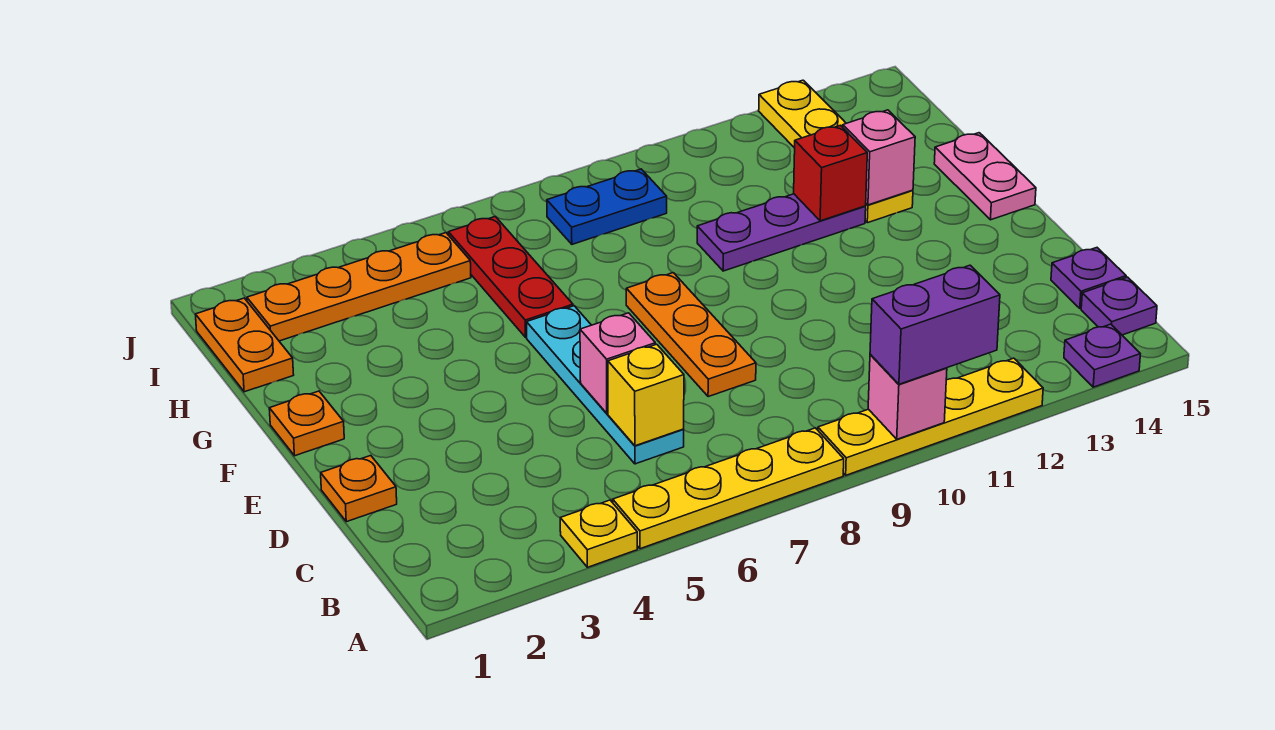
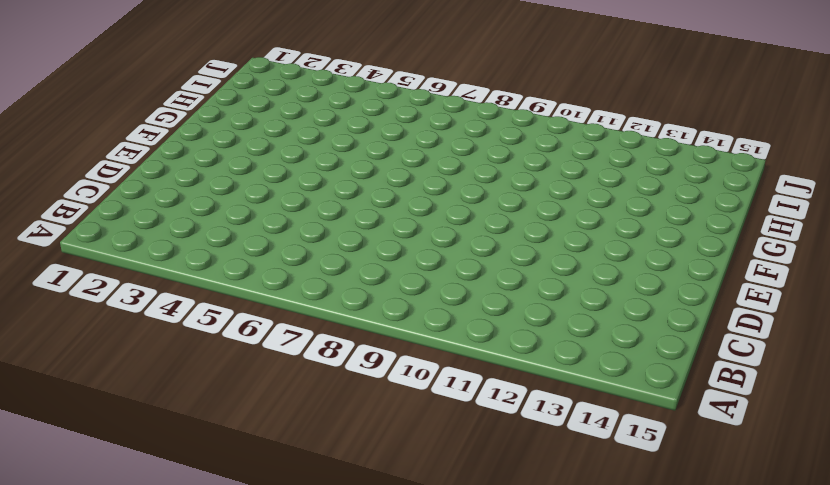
none -> yellow 1x1 plate [560,500,637,567]
none -> yellow 1x4 plate [613,428,844,549]
none -> yellow 1x4 plate [818,358,1043,475]

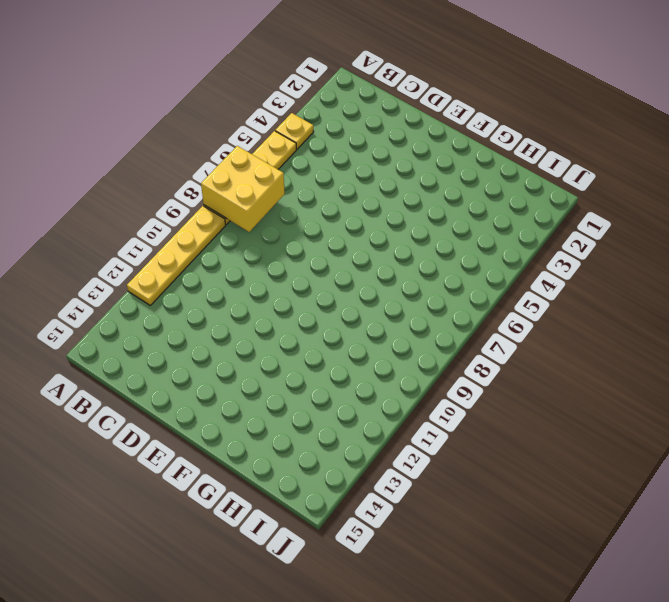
yellow 2x2 brick [201,146,285,232] -> none
none -> purple 1x1 plate [1064,324,1140,387]
none -> purple 1x1 plate [1081,277,1157,335]
none -> cyan 1x4 plate [527,306,684,464]

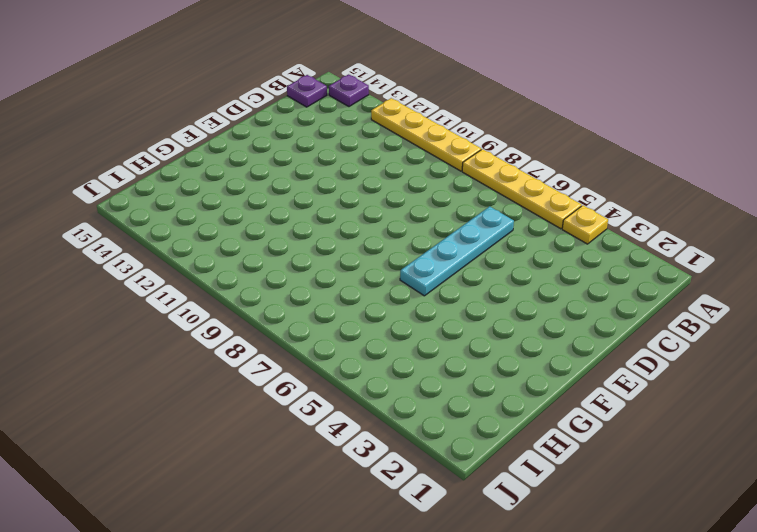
none -> purple 1x1 plate [1051,248,1126,308]
none -> orange 1x1 plate [321,456,397,522]
none -> orange 1x3 plate [626,273,756,397]

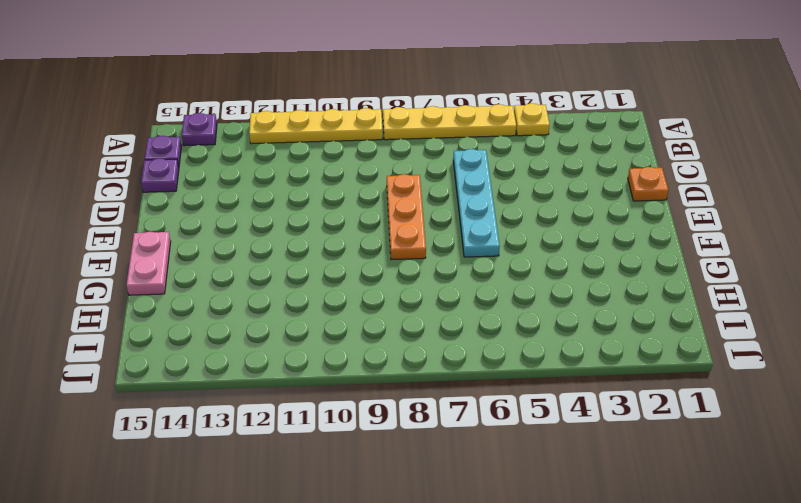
none -> orange 1x1 plate [269,391,344,456]
none -> red 1x3 plate [448,217,573,337]
none -> purple 1x3 plate [697,194,866,271]

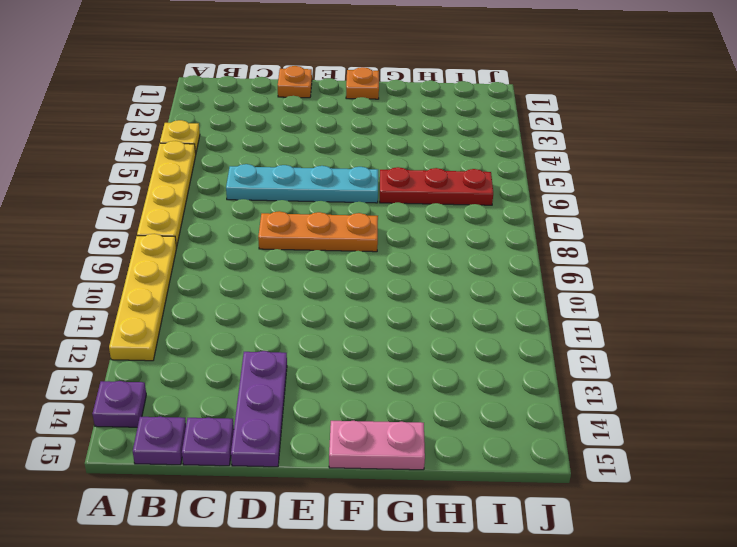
purple 1x3 plate [231,351,287,467] -> purple 1x3 plate moved to [697,194,866,271]
none -> yellow 1x4 plate [759,80,913,223]
none -> orange 1x2 plate [195,298,294,392]
none -> orange 1x4 plate [247,233,471,341]

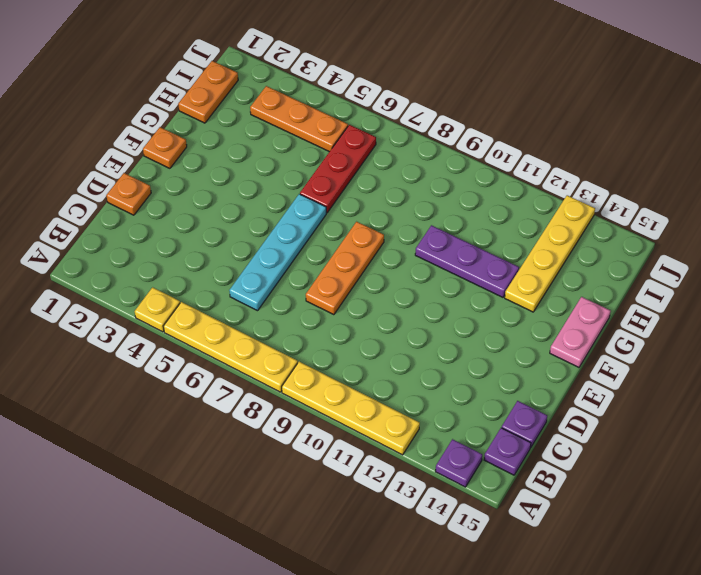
orange 1x3 plate [250,86,348,152] -> orange 1x4 plate [247,233,471,341]
none -> blue 1x2 plate [547,169,667,244]
none -> pink 1x1 brick [868,354,947,439]
none -> yellow 1x1 brick [608,344,684,446]

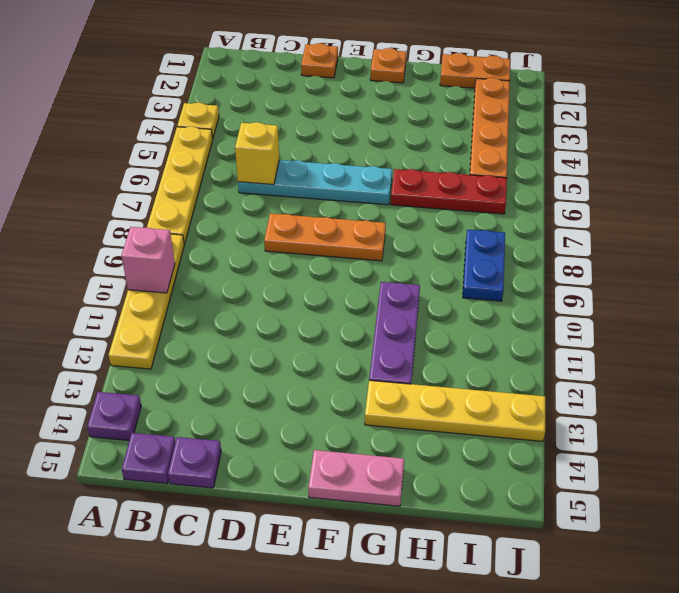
none -> pink 1x1 brick [580,313,655,413]
none -> red 1x1 brick [794,125,867,221]
none -> pink 1x1 brick [843,110,915,205]

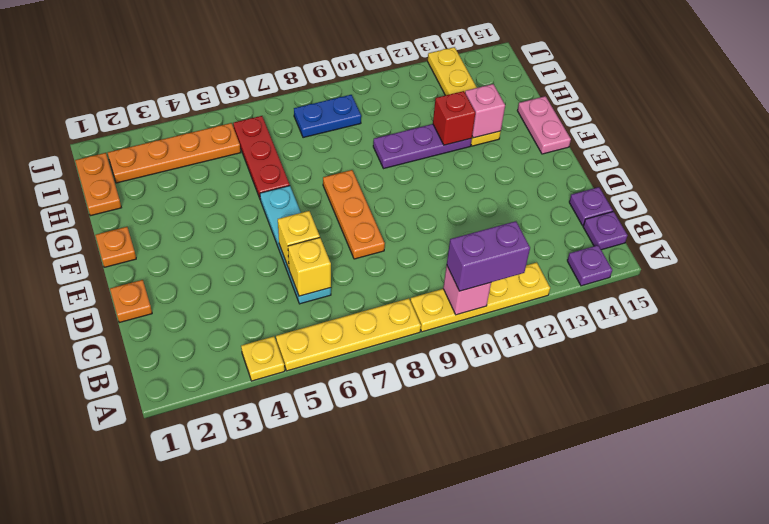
yellow 1x1 brick [278,211,320,268] -> pink 1x1 brick [580,313,655,413]

